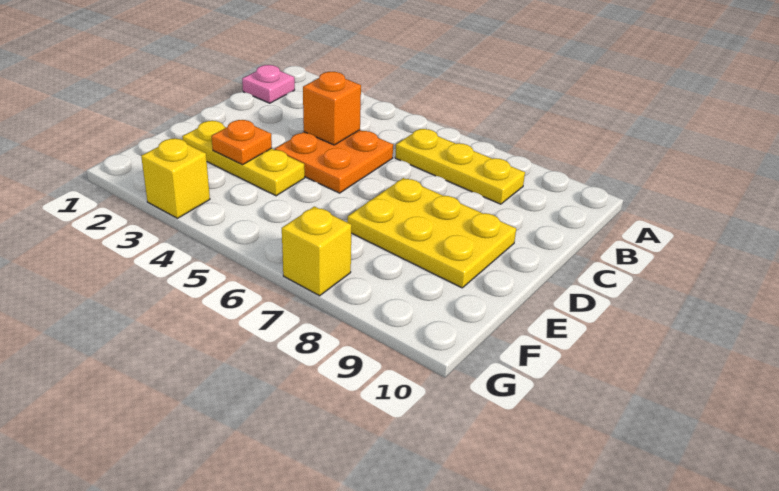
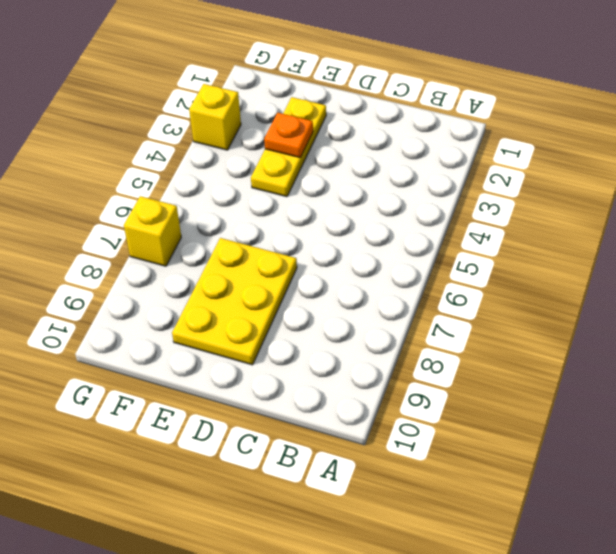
none -> pink 1x1 plate [242,65,295,103]
none -> yellow 1x3 plate [395,129,525,204]

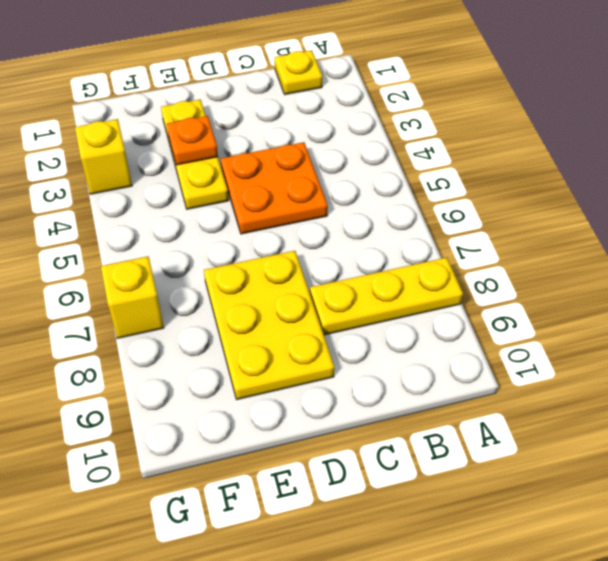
yellow 1x3 plate [310,257,463,335] -> yellow 1x3 plate turned to [395,129,525,204]
yellow 1x1 plate [275,50,322,94] -> pink 1x1 plate [242,65,295,103]
none -> orange 1x1 brick [303,72,361,145]

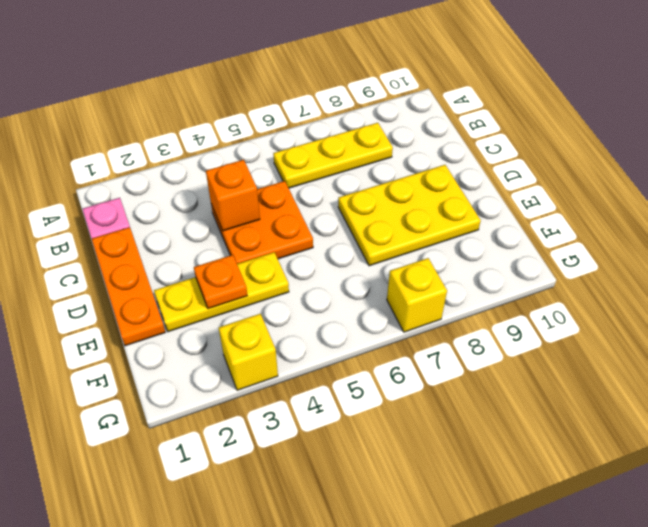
orange 1x3 plate [92,227,165,346] -> none

